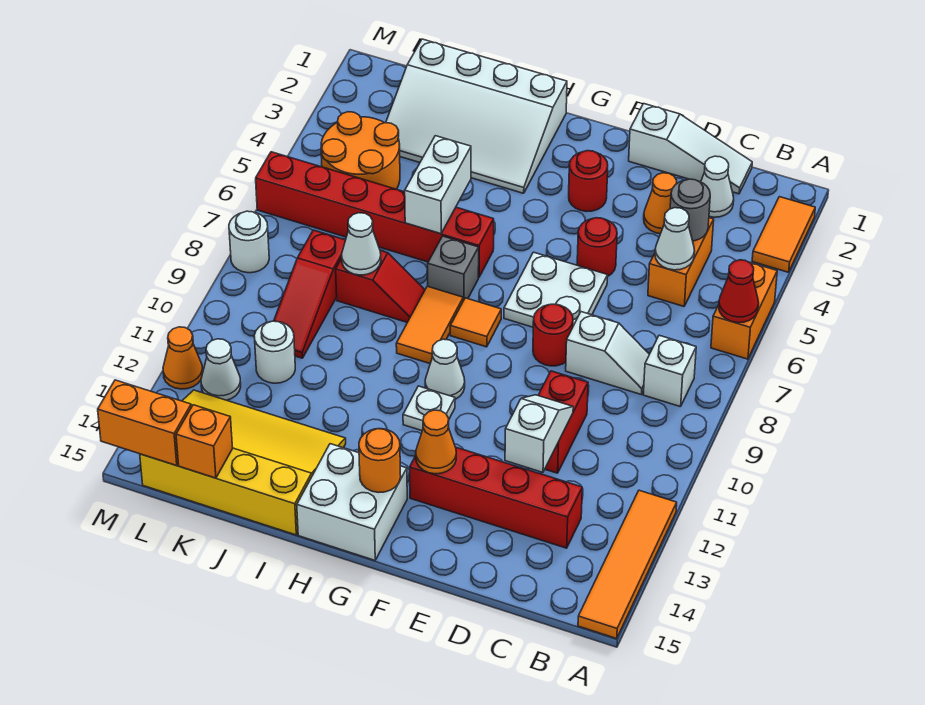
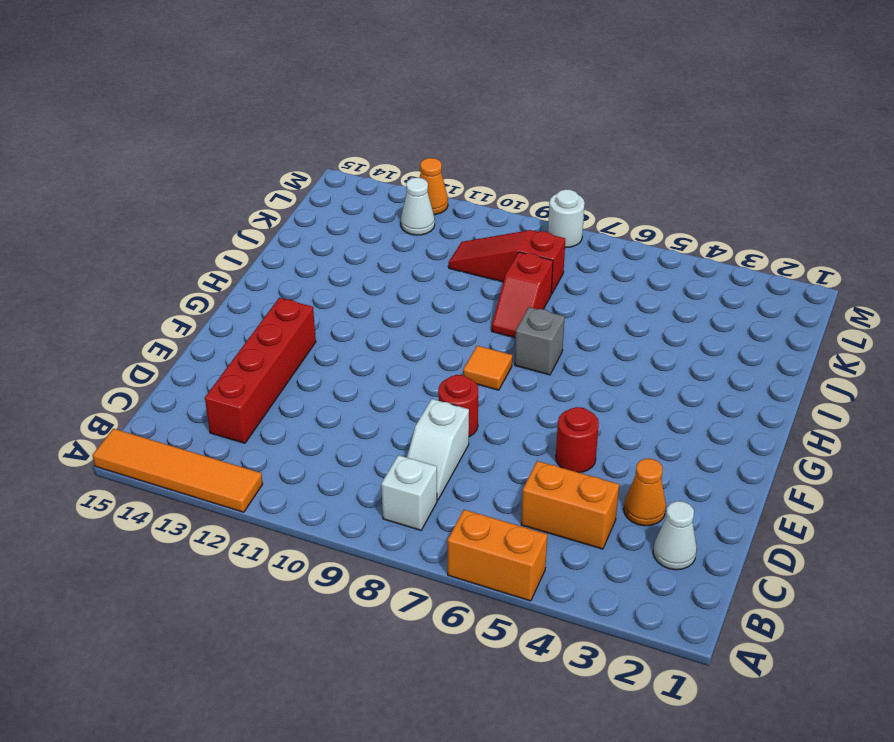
none -> orange 1x2 tile [752,197,815,272]
none -> white 1x3 slope [629,104,752,194]
none -> red 1x2 brick [538,371,588,473]
none -> white 2x2 plate [504,252,607,327]

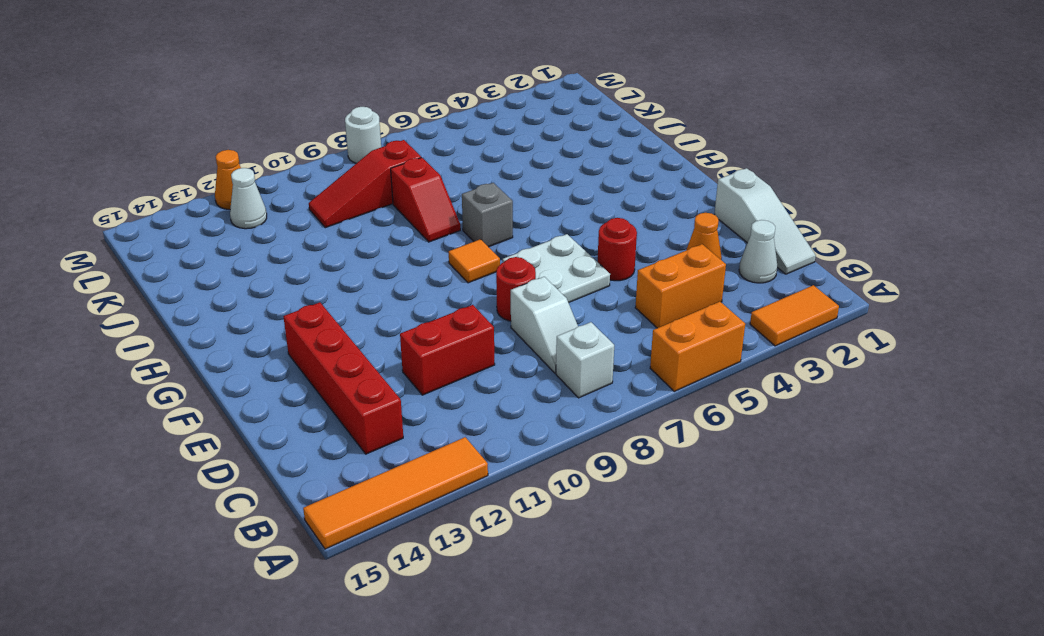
none -> red 1x1 round brick [569,151,608,212]
none -> white 1x1 cone [425,339,465,399]
none -> white 1x1 plate [403,386,455,431]
none -> white 2x2 brick [297,444,407,560]

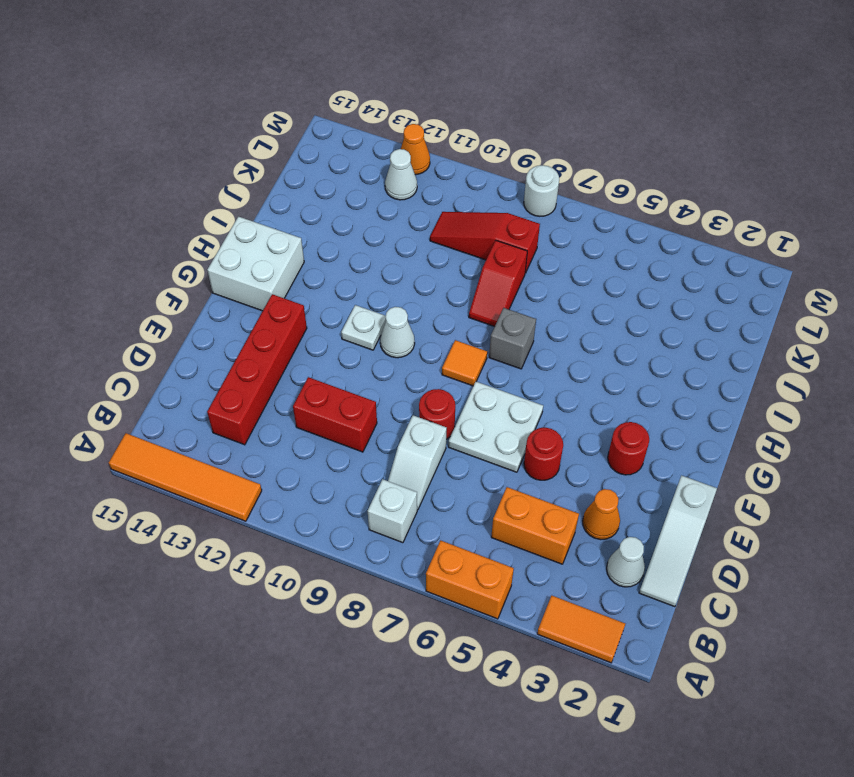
none -> white 3x4 slope [386,39,567,193]
none -> red 1x6 brick [256,152,494,277]
none -> orange 1x2 tile [396,286,463,363]
none -> yellow 3x4 slope [140,390,346,535]

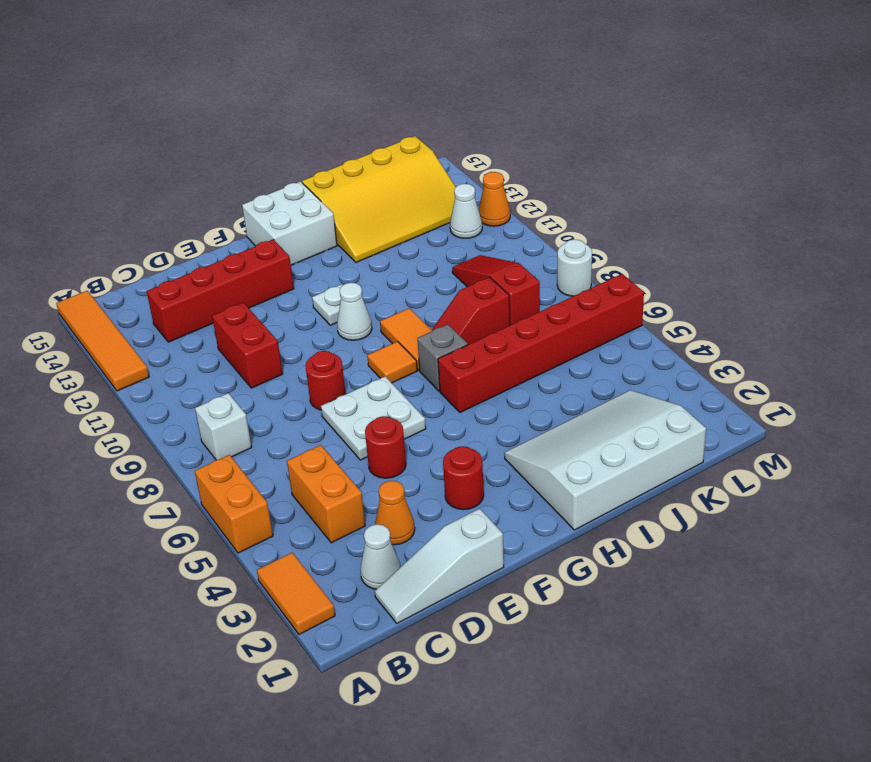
none -> white 1x2 slope [566,312,649,394]
none -> orange 2x2 round brick [321,112,400,189]
none -> white 1x1 round brick [254,321,295,383]
none -> red 1x1 cone [719,260,759,323]

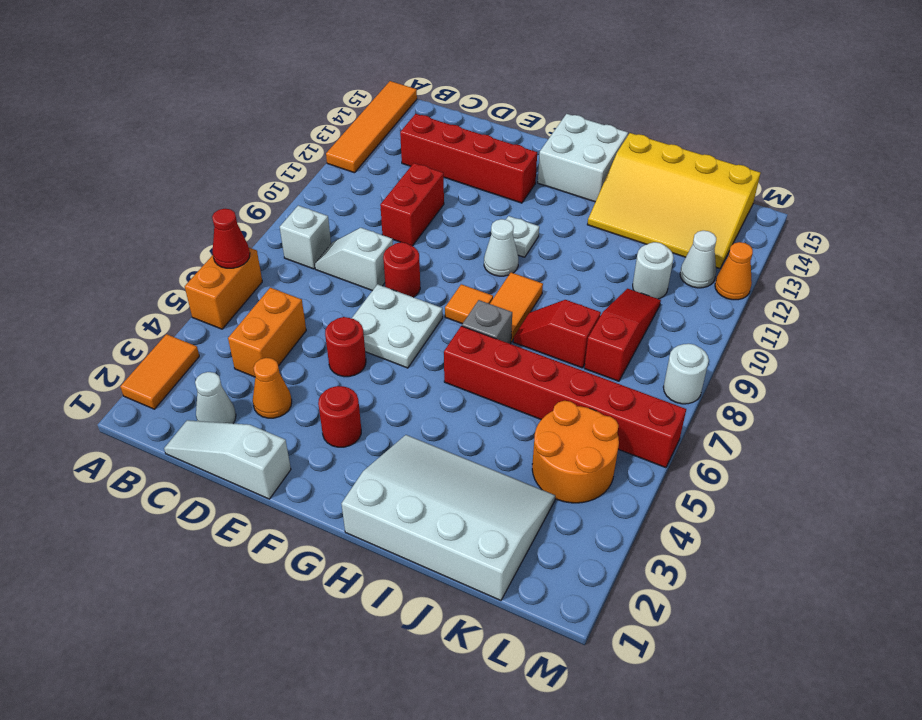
none -> grey 1x1 round brick [670,179,710,241]
none -> white 1x1 cone [655,208,695,270]
none -> white 1x2 slope [505,395,573,472]
none -> orange 1x1 cone [416,410,456,474]

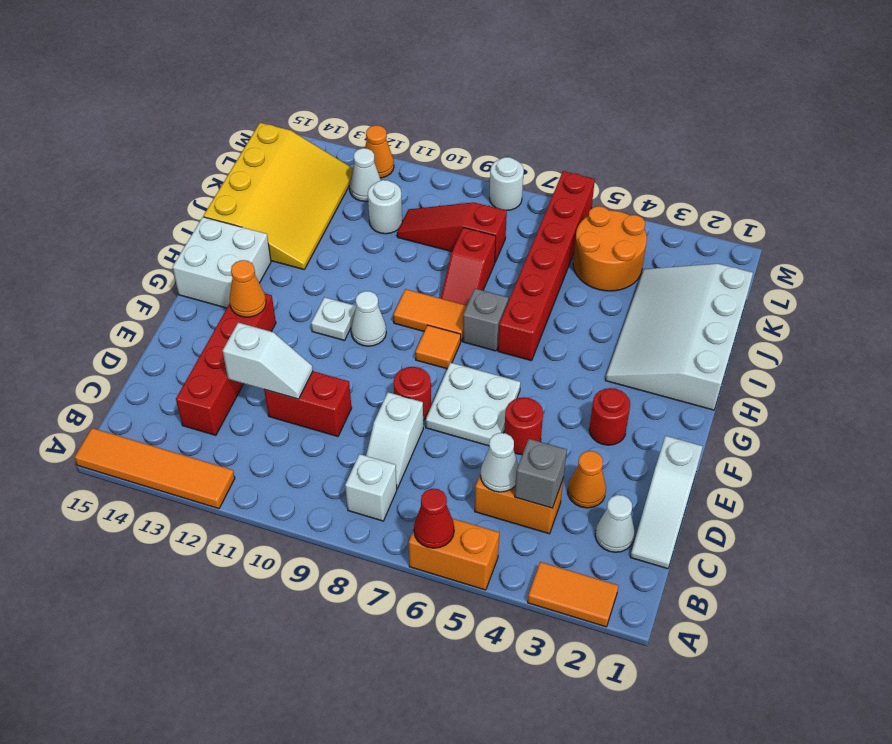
grey 1x1 brick [515,439,567,508] -> grey 1x1 round brick [670,179,710,241]
none -> orange 1x1 round brick [359,429,401,493]
none -> white 1x2 brick [405,136,471,234]
none -> white 1x1 cone [342,213,381,275]
none -> orange 1x1 brick [176,405,233,478]

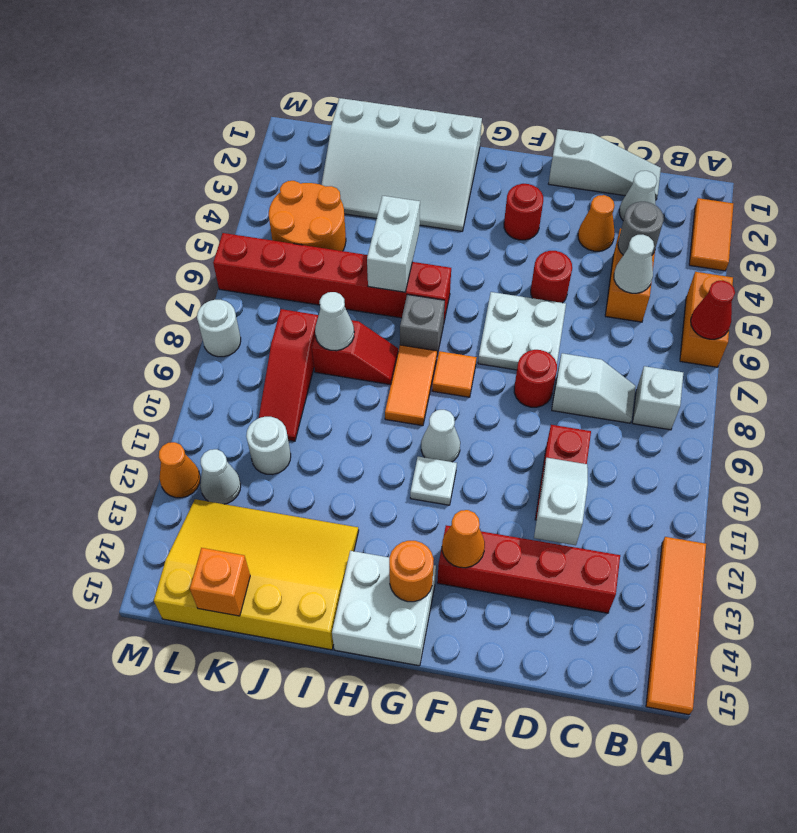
none -> orange 1x2 brick [98,380,191,466]

